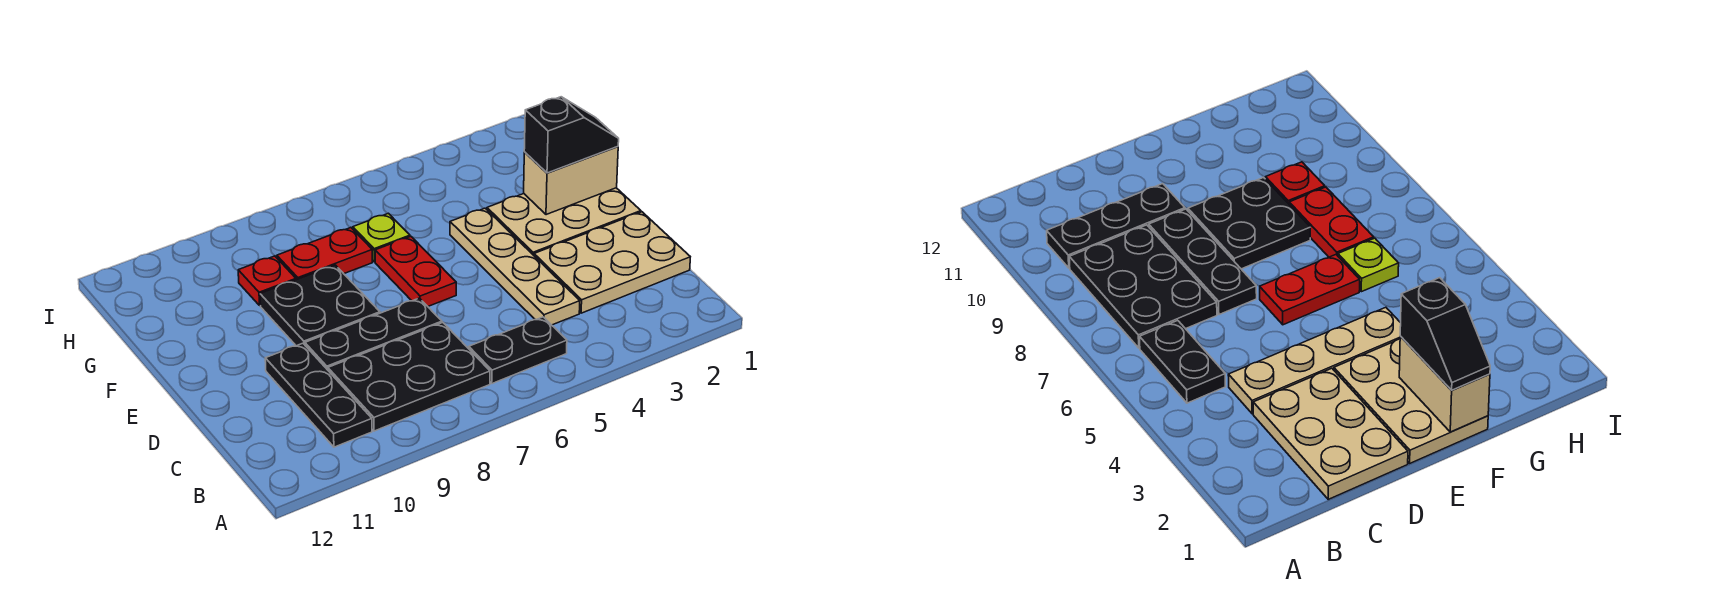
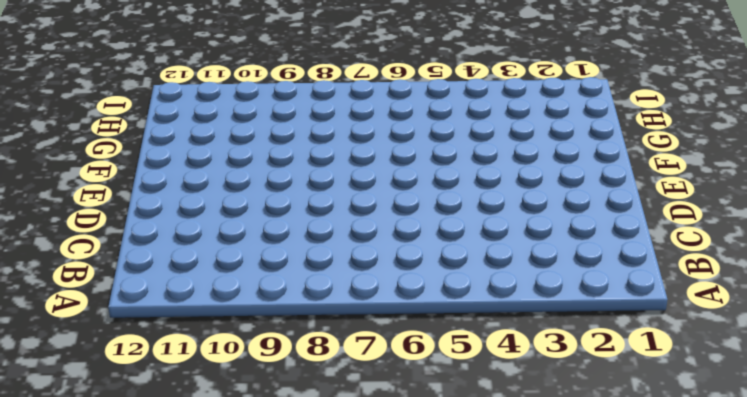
none -> black 1x2 plate [469,317,567,384]
none -> black 2x3 plate [328,323,490,431]
none -> black 1x3 plate [265,343,372,447]

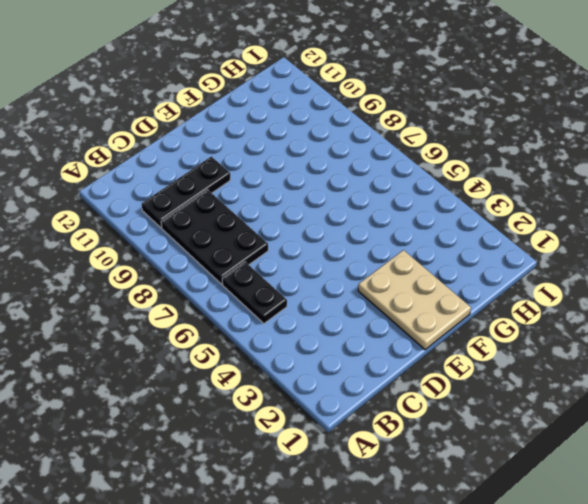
none -> tan 2x3 plate [534,212,690,313]
none -> tan 1x4 plate [450,208,580,325]
none -> black 1x3 plate [305,298,442,370]

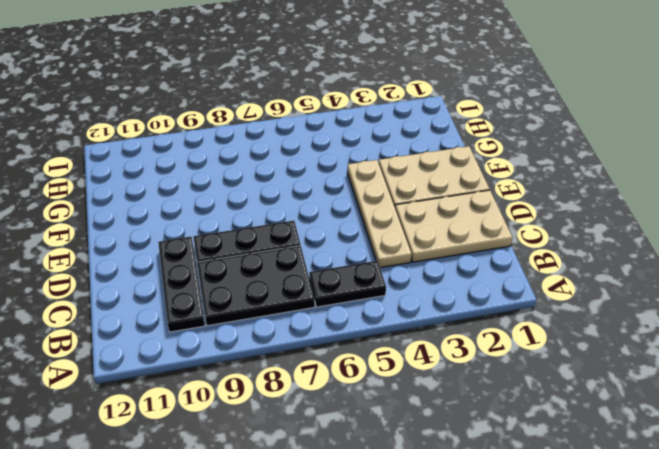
none -> red 1x2 plate [375,236,456,306]
none -> black 2x2 plate [260,265,380,346]
none -> lime 1x1 plate [353,213,410,262]

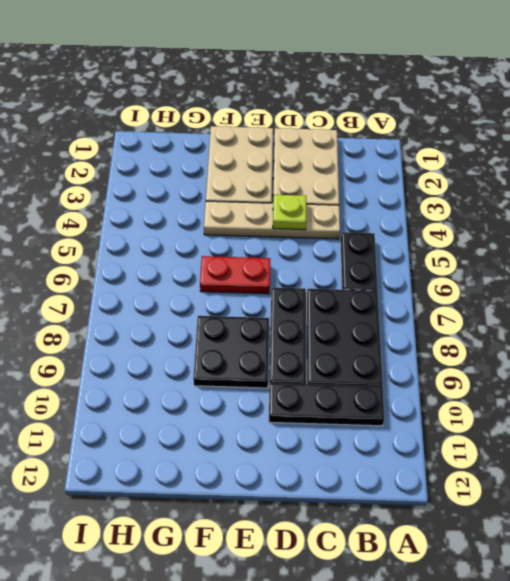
lime 1x1 plate [273,195,306,230] -> lime 1x1 plate moved to [353,213,410,262]
none -> red 1x2 plate [277,227,372,280]
none -> red 1x1 plate [238,256,296,305]
none -> tan 1x2 brick [524,146,618,215]

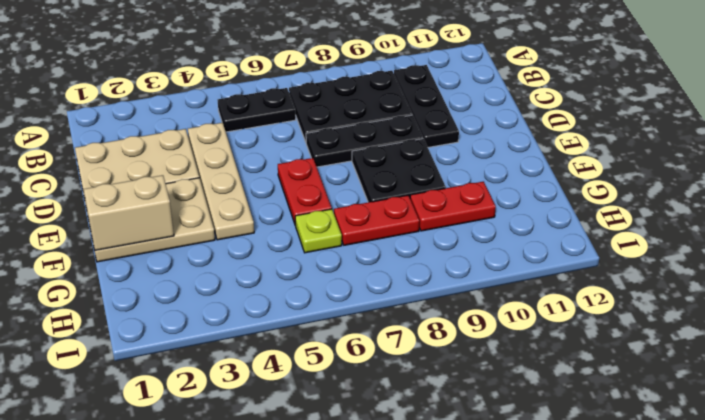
red 1x2 plate [410,182,496,231] -> red 1x1 plate [238,256,296,305]
none -> black 1x2 slope [524,97,619,173]

